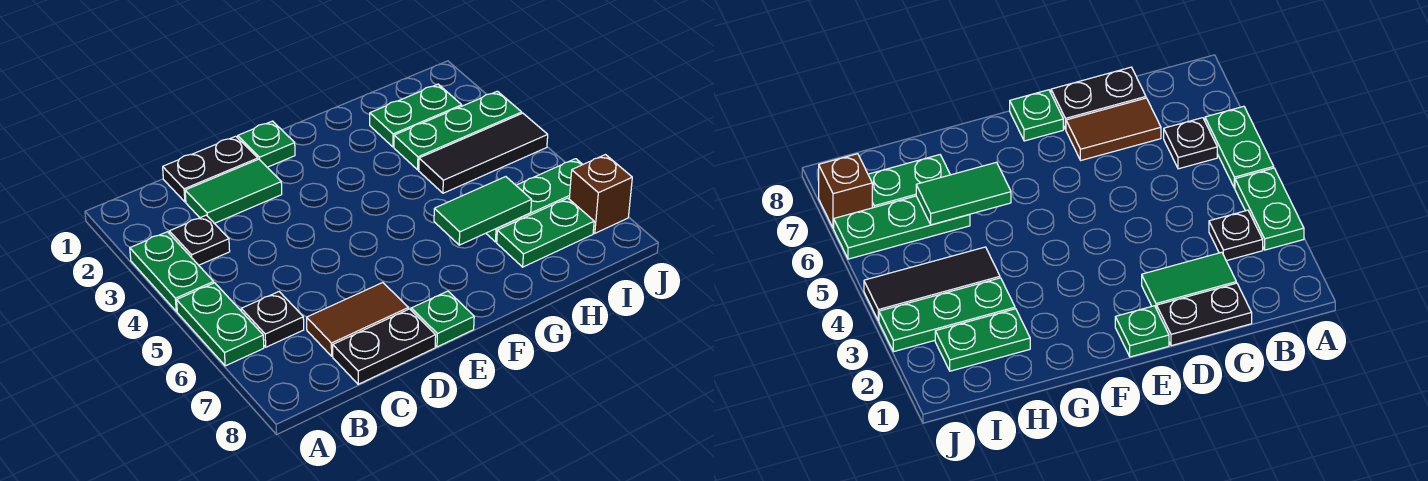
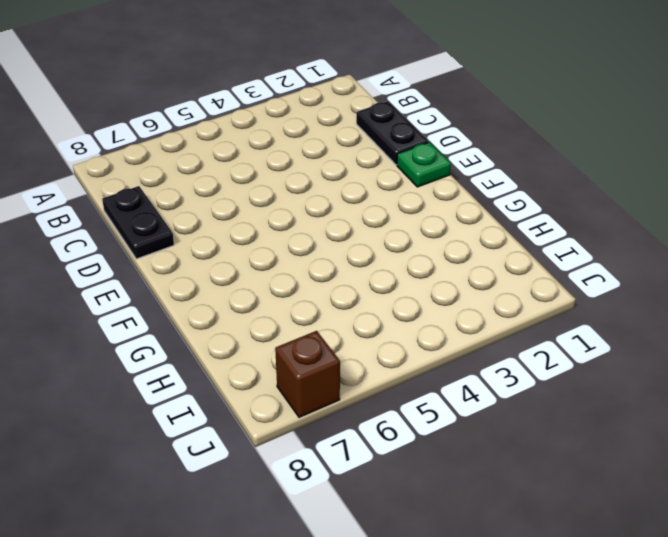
none -> green 1x2 plate [130,232,214,311]
none -> green 1x2 plate [177,283,264,366]
none -> black 1x1 plate [169,215,230,265]

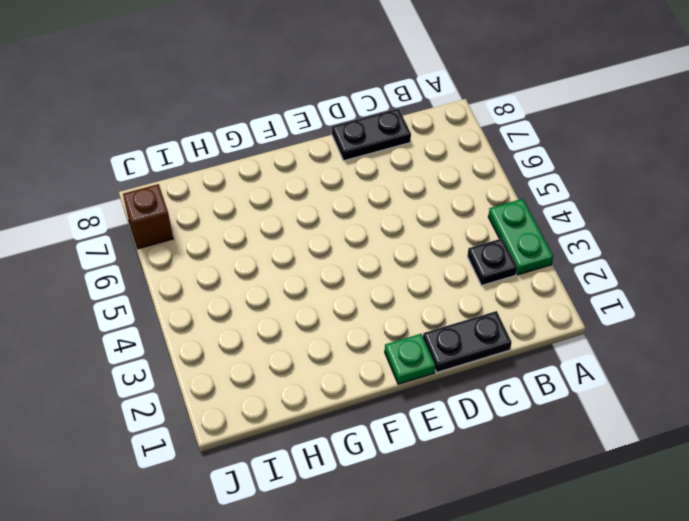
none -> green 1x2 plate [177,283,264,366]
none -> black 1x1 plate [241,292,304,347]
none -> green 1x2 tile [185,159,282,223]

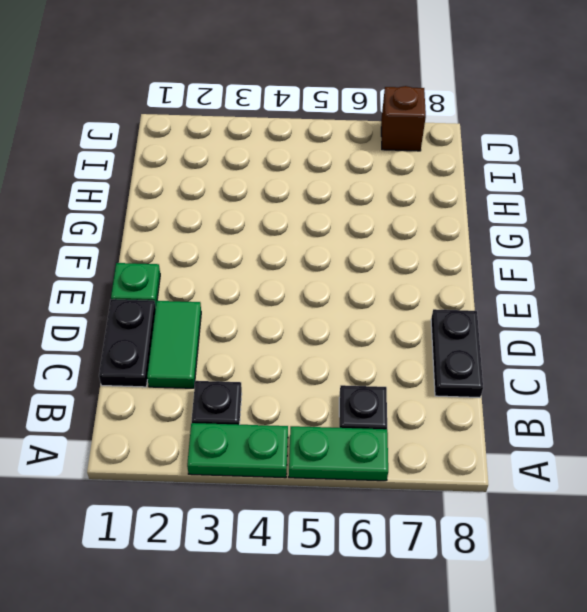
none -> brown 1x2 tile [307,283,408,356]
none -> green 1x1 plate [411,291,474,347]
none -> green 1x2 plate [370,84,462,147]

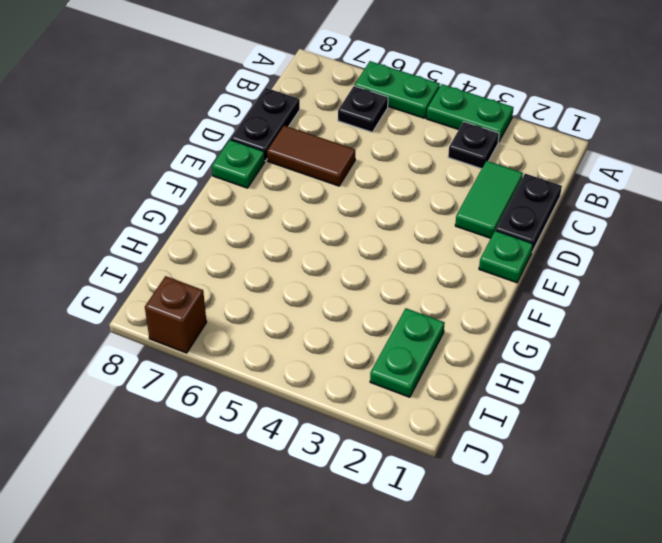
brown 1x2 tile [267,126,355,186] -> brown 1x2 tile turned to [307,283,408,356]
none -> green 1x3 plate [394,91,522,170]
none -> black 1x3 tile [419,113,548,193]
none -> green 1x3 plate [486,159,583,242]

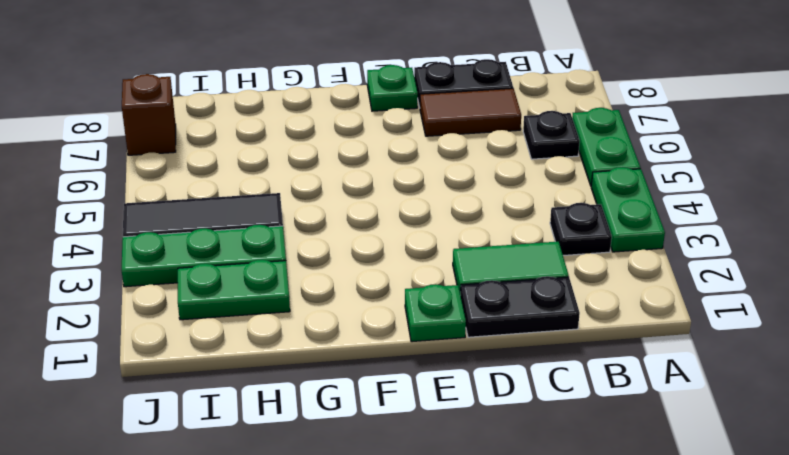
none -> green 1x3 plate [486,159,583,242]
none -> green 1x2 plate [497,198,594,267]
none -> green 1x2 tile [434,177,532,245]

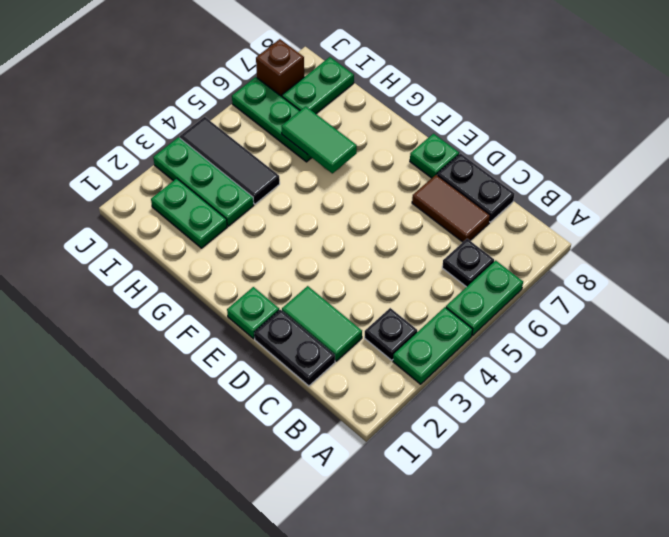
green 1x2 plate [282,57,354,114] -> green 1x2 plate turned to [497,198,594,267]

